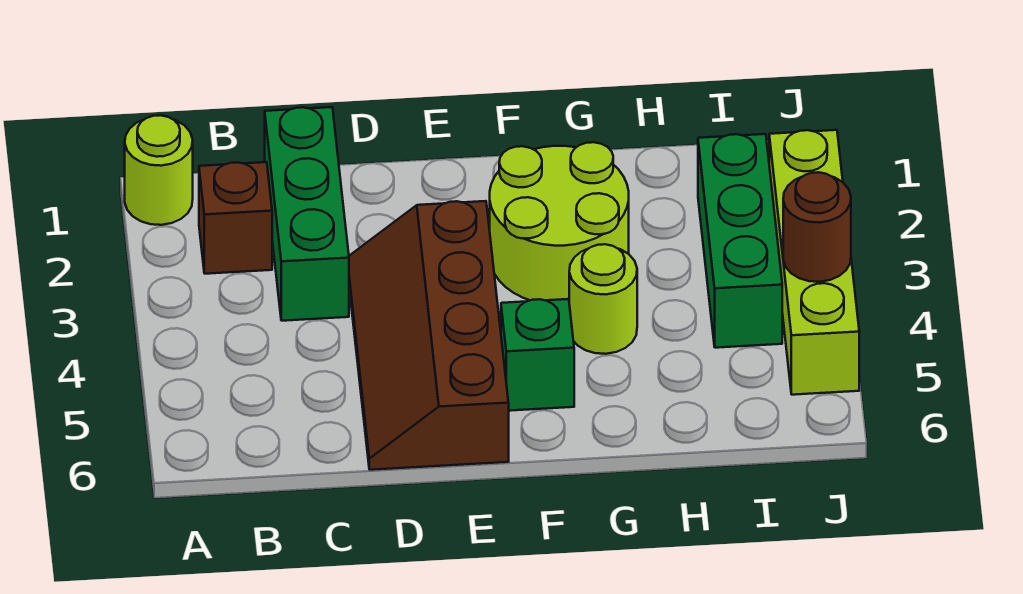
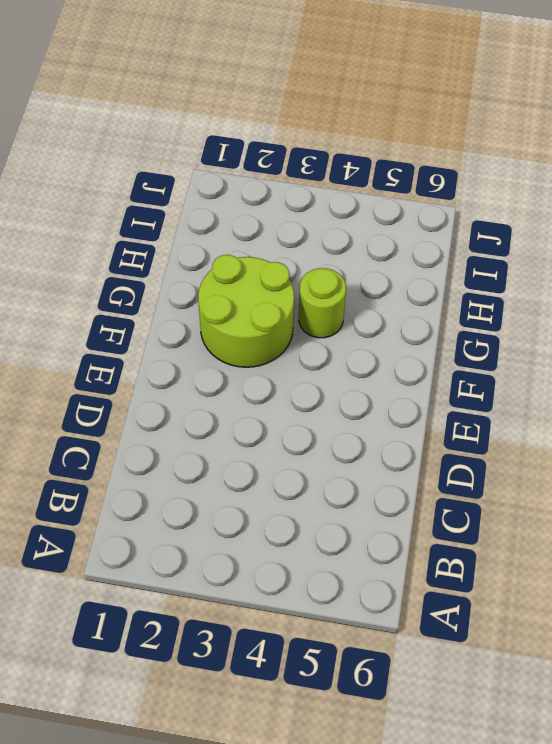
none -> lime 1x1 round brick [125,115,193,225]
none -> brown 1x1 brick [199,162,272,274]

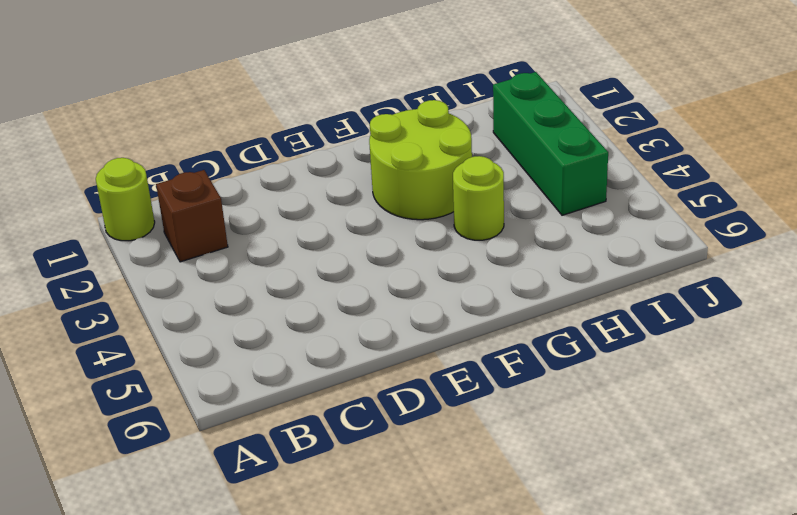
none -> green 1x3 brick [265,107,349,321]
none -> brown 2x4 slope [349,201,509,470]

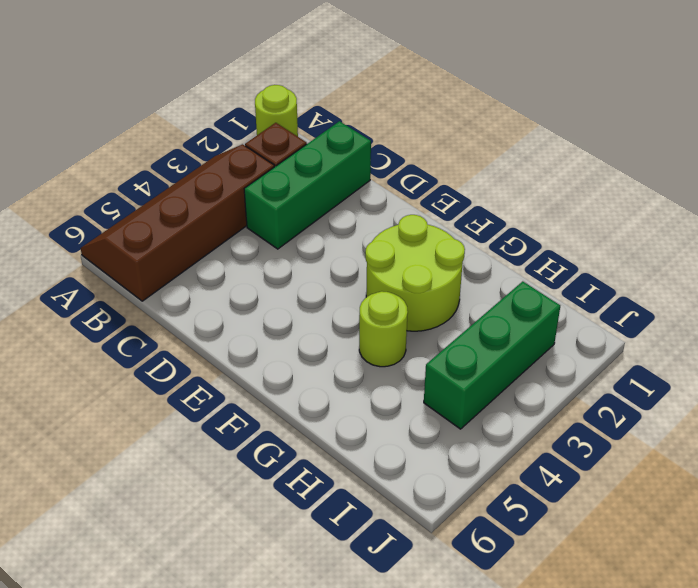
brown 2x4 slope [81,144,274,301] -> brown 2x4 slope moved to [349,201,509,470]
none -> green 1x1 brick [501,299,574,411]
none -> lime 1x4 brick [769,130,859,395]

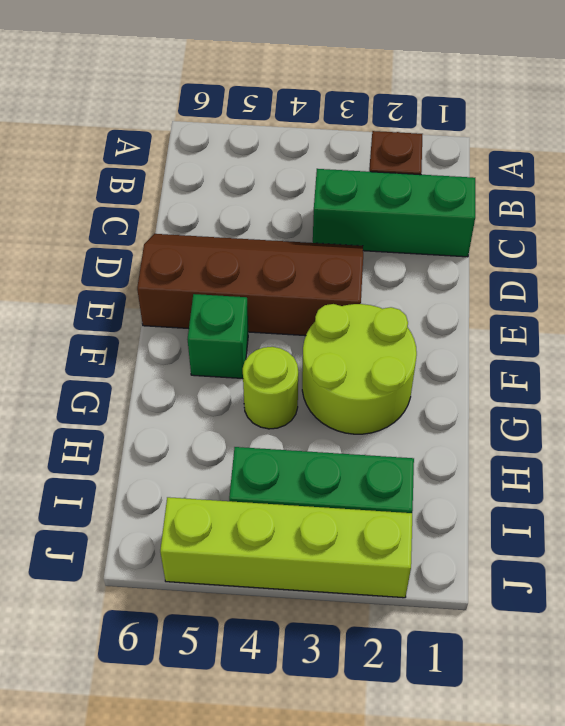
none -> lime 1x1 round brick [125,115,193,225]
none -> brown 1x1 round brick [783,172,851,282]

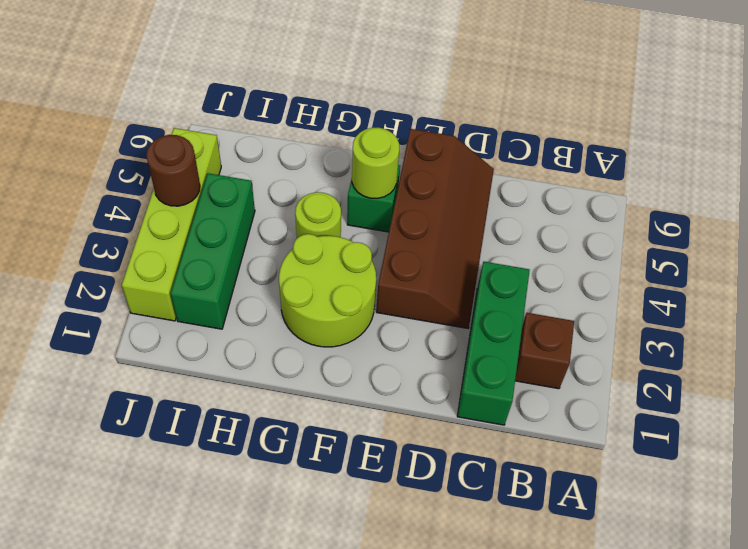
lime 1x1 round brick [352,128,399,198] -> lime 1x1 round brick moved to [125,115,193,225]

